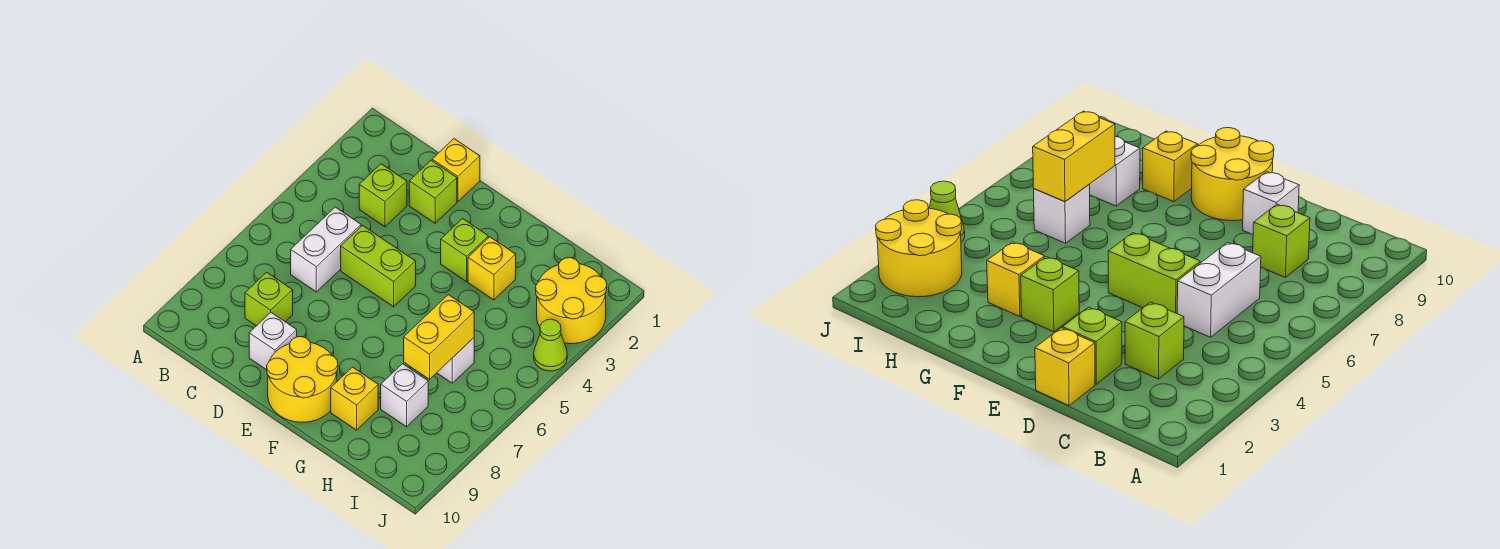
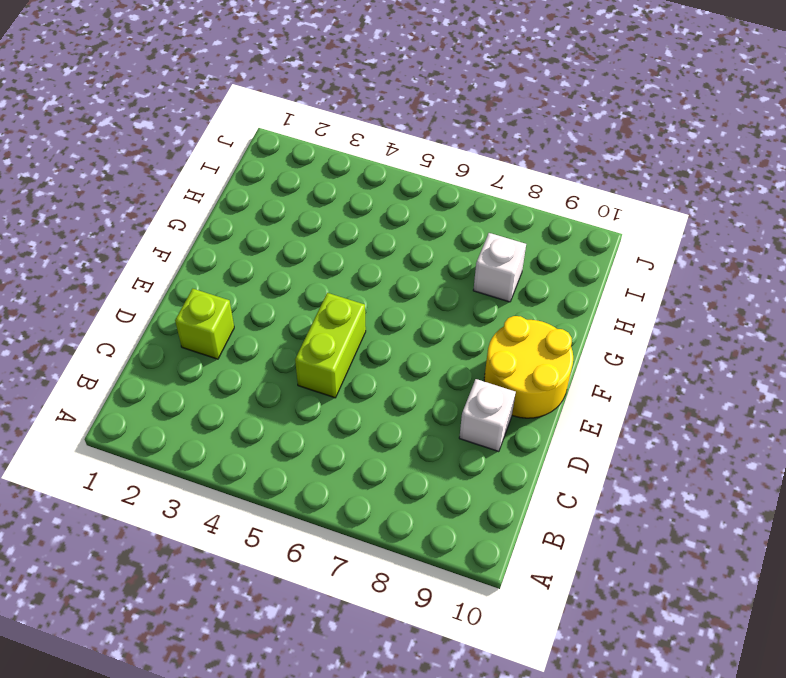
none -> lime 1x1 brick [359,164,407,227]
none -> white 1x2 brick [291,207,361,292]
none -> lime 1x1 brick [245,272,293,326]

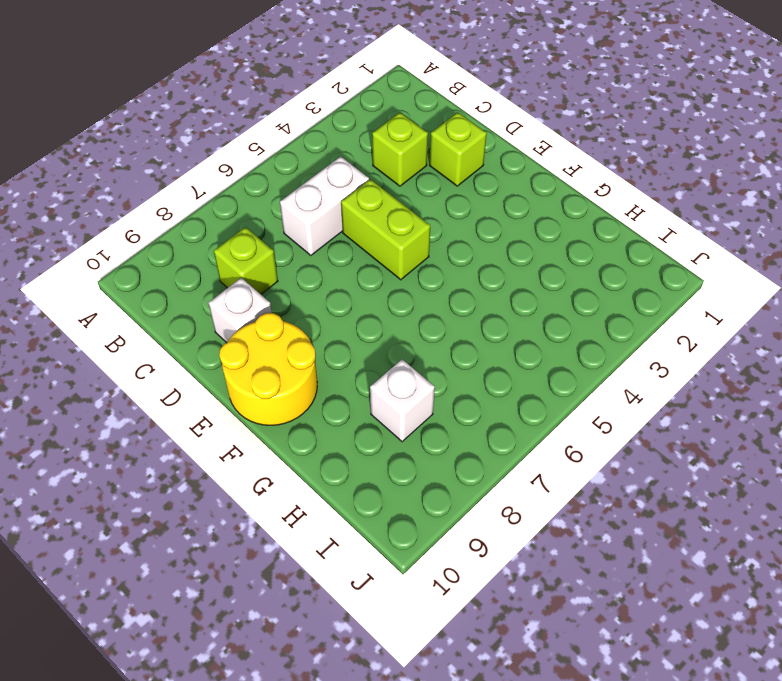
none -> yellow 1x1 brick [432,139,480,201]
none -> lime 1x1 brick [441,219,488,282]
none -> yellow 1x1 brick [468,237,516,300]

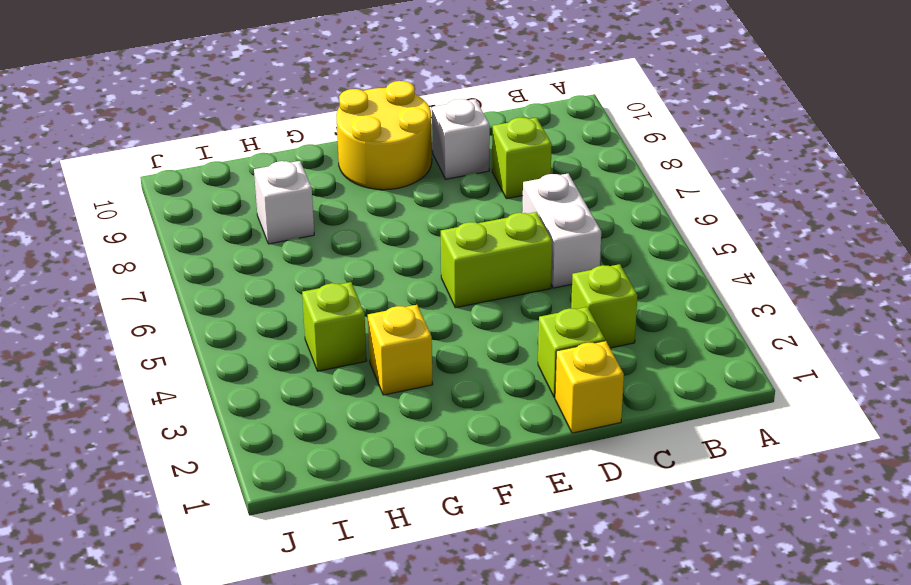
lime 1x1 brick [302,282,367,371] -> lime 1x1 brick moved to [441,219,488,282]
none -> yellow 1x1 brick [331,367,378,430]
none -> white 1x1 brick [437,338,474,383]
none -> yellow 2x2 round brick [536,258,607,344]

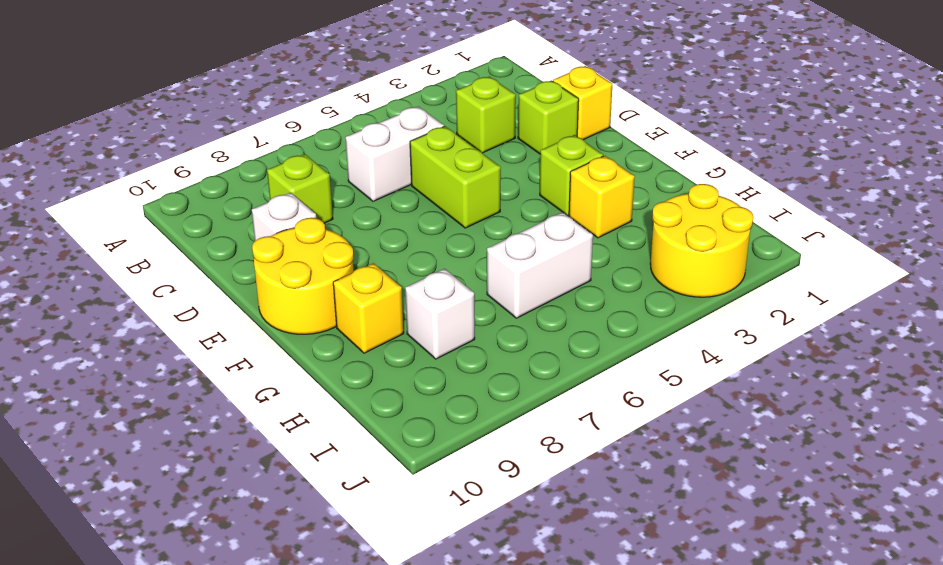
white 1x2 brick [487,212,593,318] -> white 1x1 brick [437,338,474,383]
none -> lime 1x1 cone [534,319,567,371]
none -> yellow 1x2 brick [404,295,474,379]

